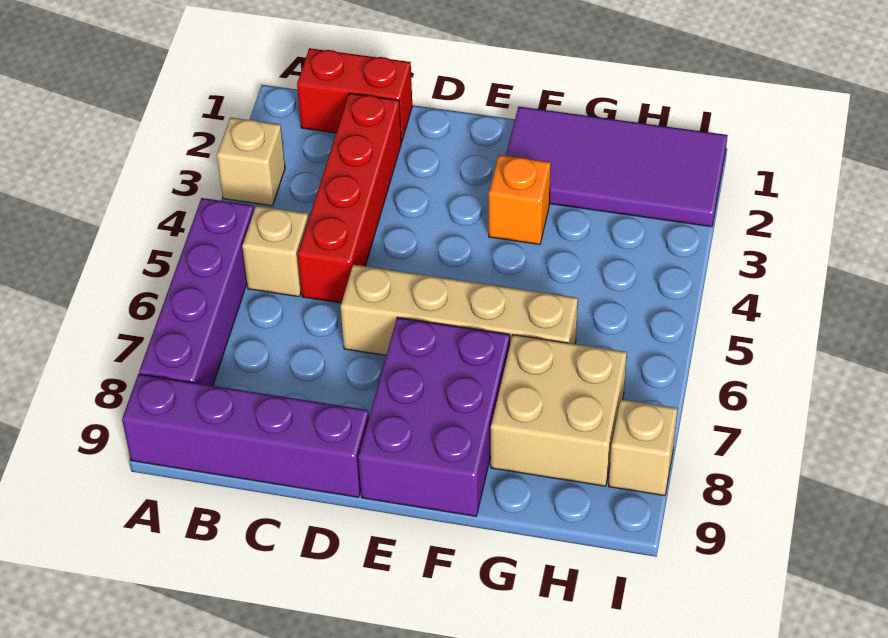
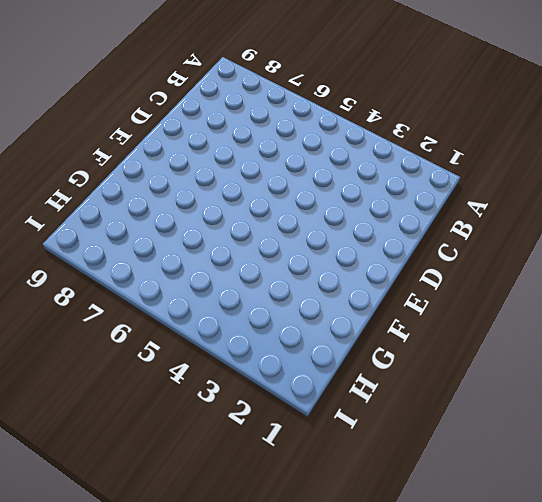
none -> tan 1x1 brick [217,117,285,206]
none -> purple 1x4 brick [139,198,254,386]
none -> purple 1x4 brick [122,374,369,497]

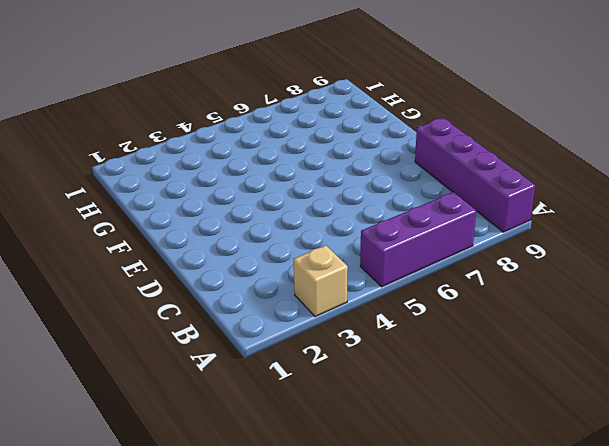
purple 1x3 brick [360,192,476,287] -> purple 1x4 brick [139,198,254,386]
none -> red 1x2 brick [297,48,412,142]
none -> tan 1x1 brick [242,206,309,297]
none -> red 1x4 brick [298,93,401,303]

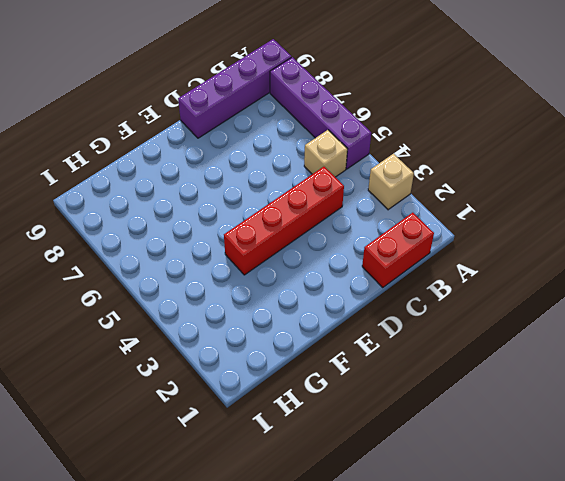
red 1x4 brick [224,167,344,275] -> red 1x4 brick turned to [298,93,401,303]
none -> tan 1x4 brick [341,265,578,355]
none -> purple 2x3 brick [358,317,510,516]
none -> purple 2x4 tile [506,107,728,227]

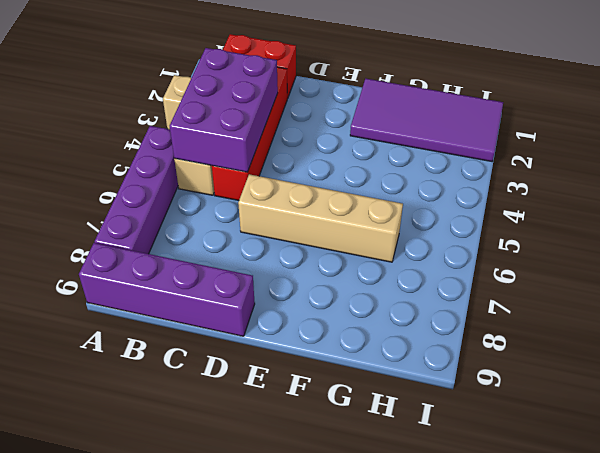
purple 2x3 brick [170,48,278,172] -> purple 2x3 brick moved to [358,317,510,516]
none -> orange 1x1 brick [489,155,551,244]
none -> tan 2x2 brick [491,335,627,486]
none -> tan 1x1 brick [609,399,678,496]

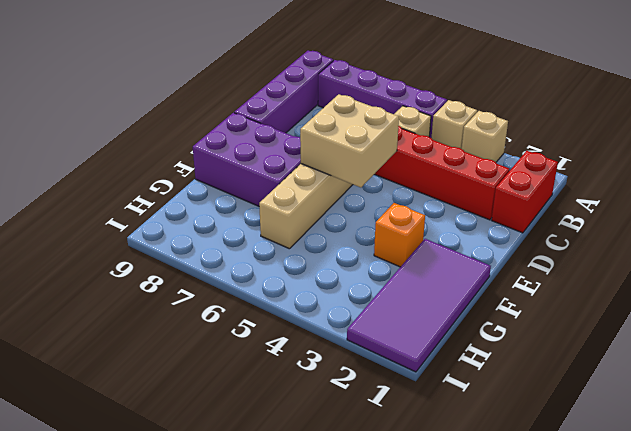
tan 1x1 brick [432,100,477,149] -> tan 1x1 brick moved to [609,399,678,496]
tan 2x2 brick [300,94,399,187] -> tan 2x2 brick moved to [491,335,627,486]

